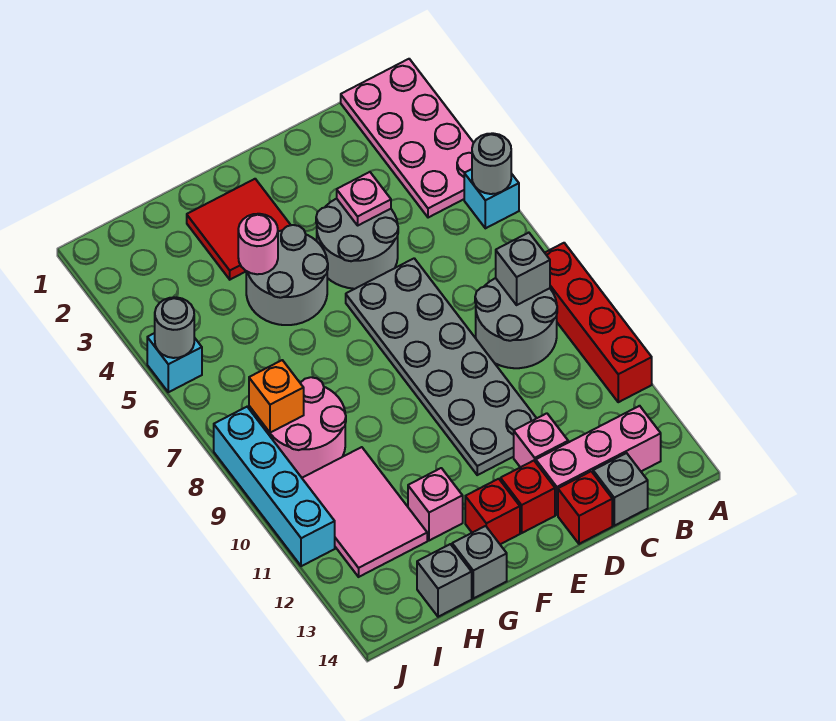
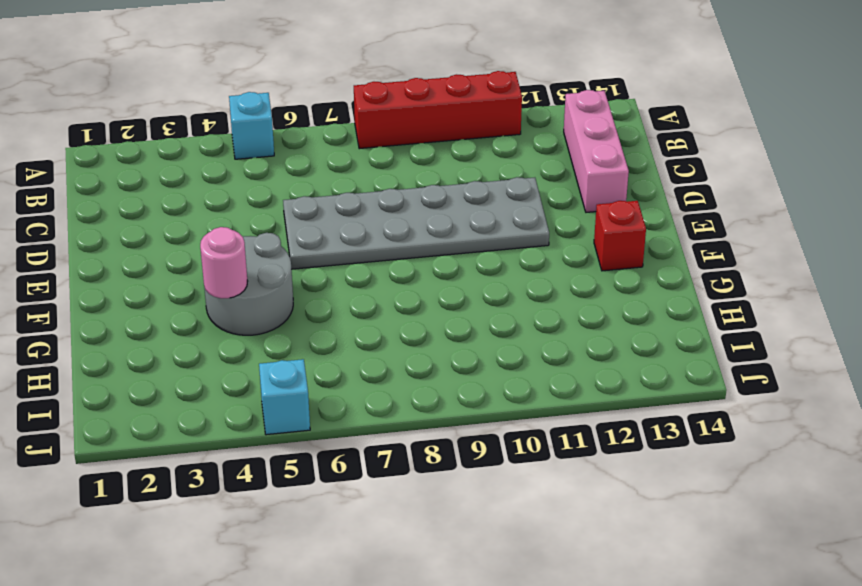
none -> pink 2x4 plate [341,59,473,218]
none -> grey 2x2 round brick [475,278,557,368]
none -> grey 1x1 brick [593,453,648,526]

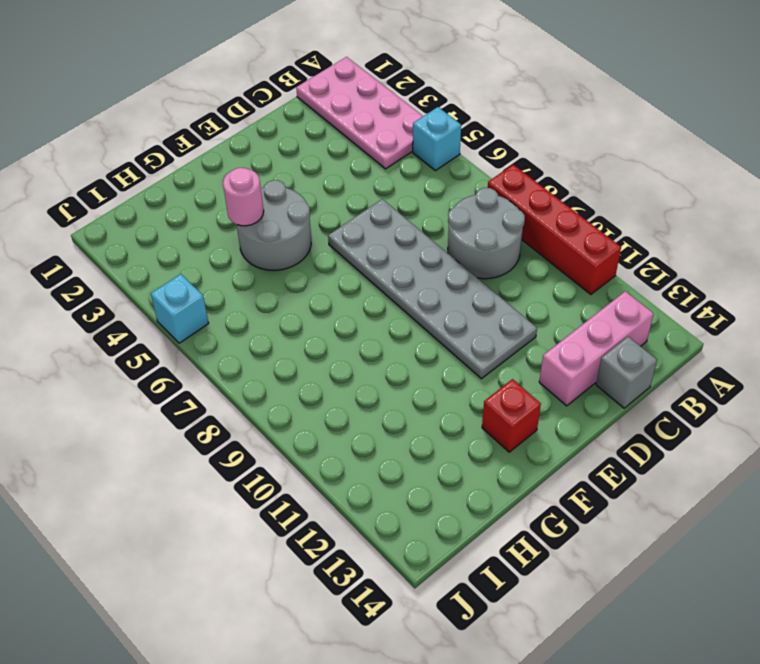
none -> grey 2x2 round brick [316,199,398,289]
none -> pink 1x1 brick [514,413,568,467]
none -> red 1x1 brick [558,471,612,544]

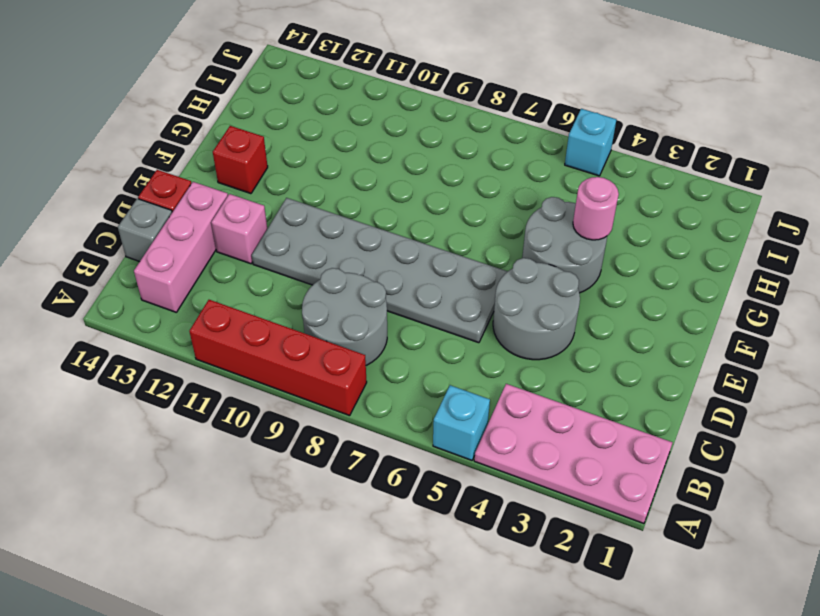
none -> red 1x1 brick [501,461,555,533]
none -> red 2x2 tile [187,179,290,280]
none -> pink 1x1 brick [408,468,463,541]

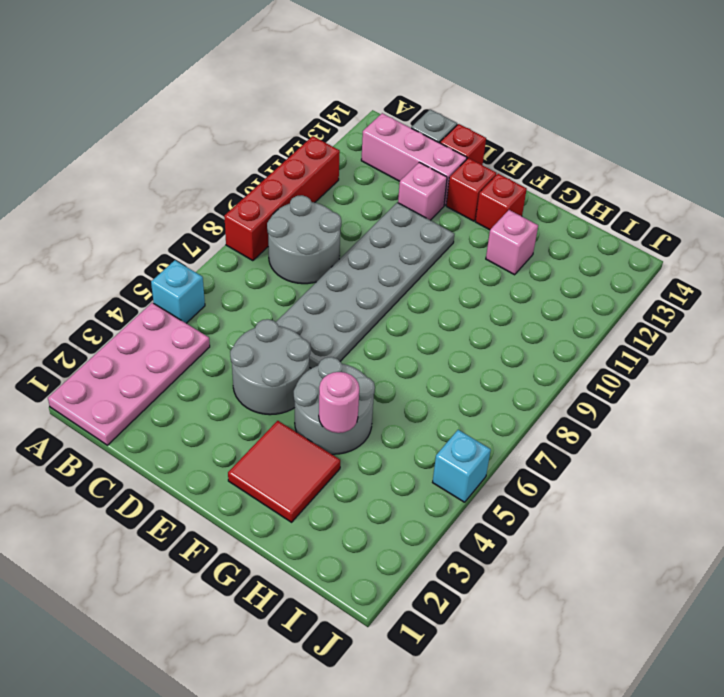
none -> grey 1x1 brick [452,526,507,598]
none -> pink 2x2 round brick [264,377,346,478]
none -> pink 2x3 tile [302,447,427,577]

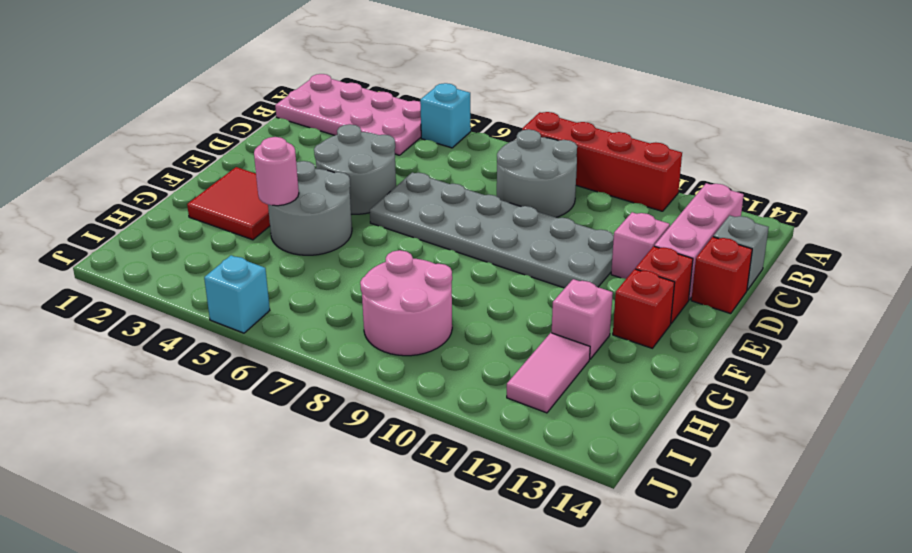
pink 1x2 tile [507,333,590,413] -> pink 2x3 tile [302,447,427,577]
none -> grey 1x1 brick [452,526,507,598]
none -> grey 1x1 brick [417,544,472,617]
none -> cyan 1x4 brick [214,407,335,566]

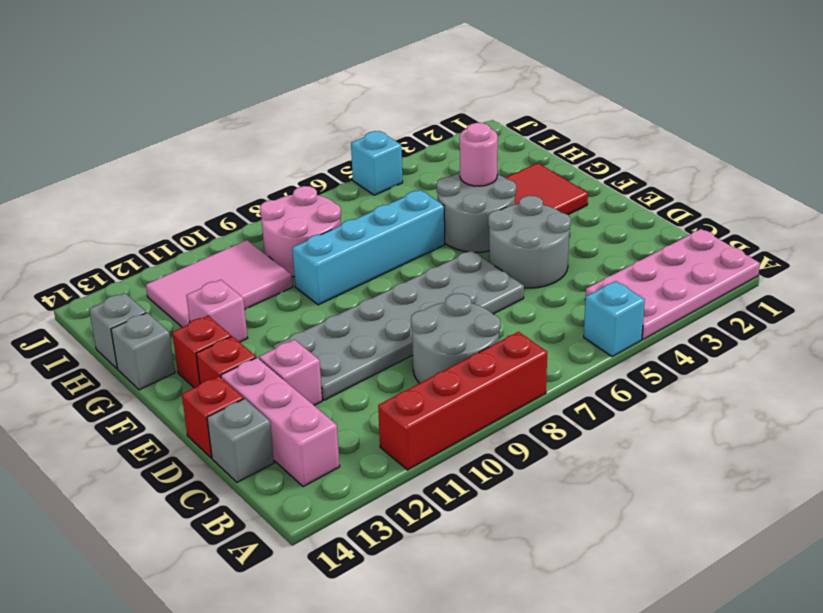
cyan 1x4 brick [292,190,445,305] -> cyan 1x4 brick moved to [214,407,335,566]
none -> grey 1x1 round brick [472,133,511,194]
none -> grey 1x1 brick [496,233,550,305]
none -> pink 1x1 plate [337,172,391,225]

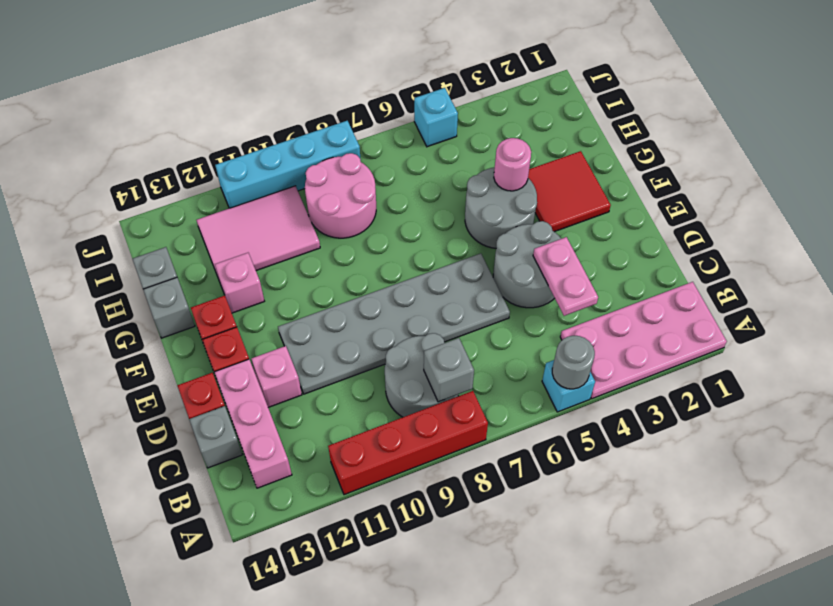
pink 1x2 plate [533,237,598,316] -> pink 1x1 plate [337,172,391,225]
none -> orange 1x1 brick [249,360,304,433]
none -> grey 1x1 round brick [155,297,194,358]

